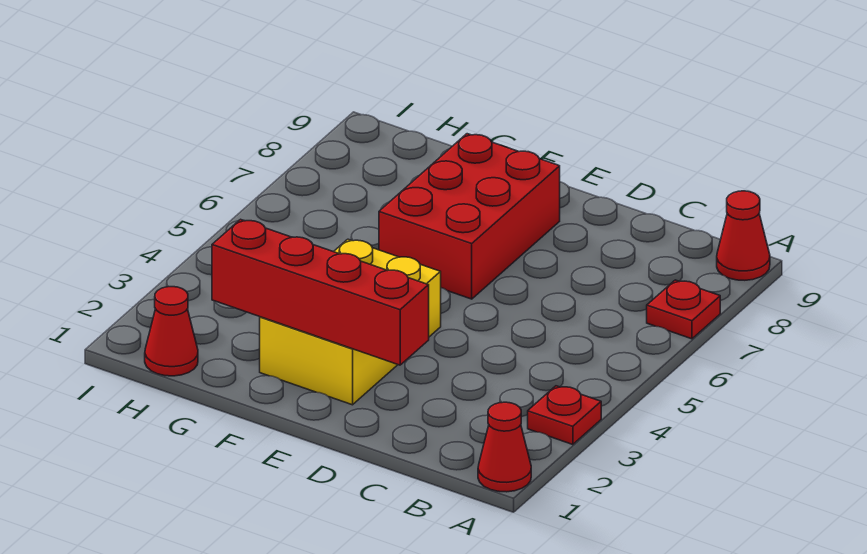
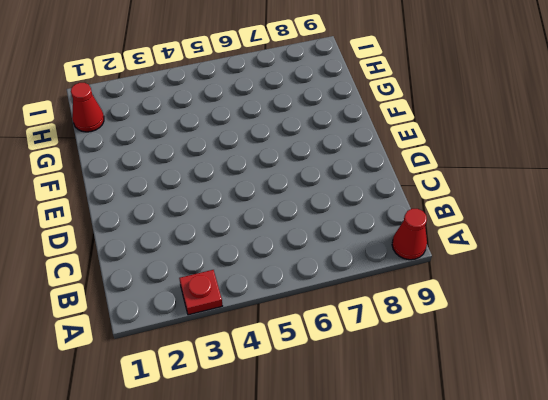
none -> red 1x1 cone [478,402,531,492]
none -> red 1x1 plate [647,280,720,339]

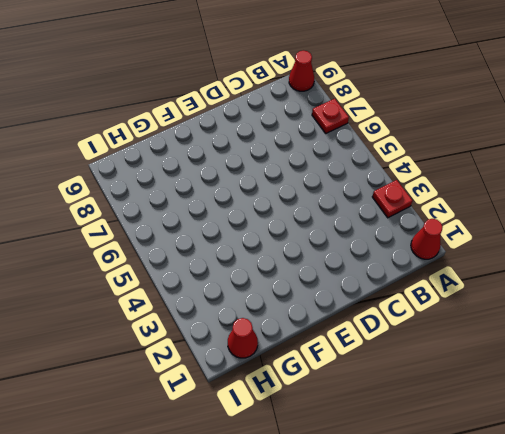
none -> yellow 2x3 brick [260,239,441,405]
none -> red 2x3 brick [379,134,560,299]

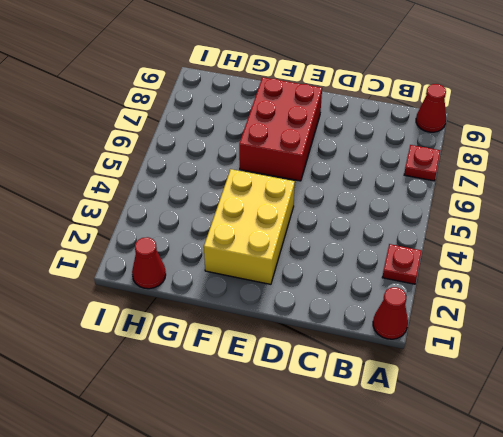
none -> red 1x4 brick [212,219,429,365]

